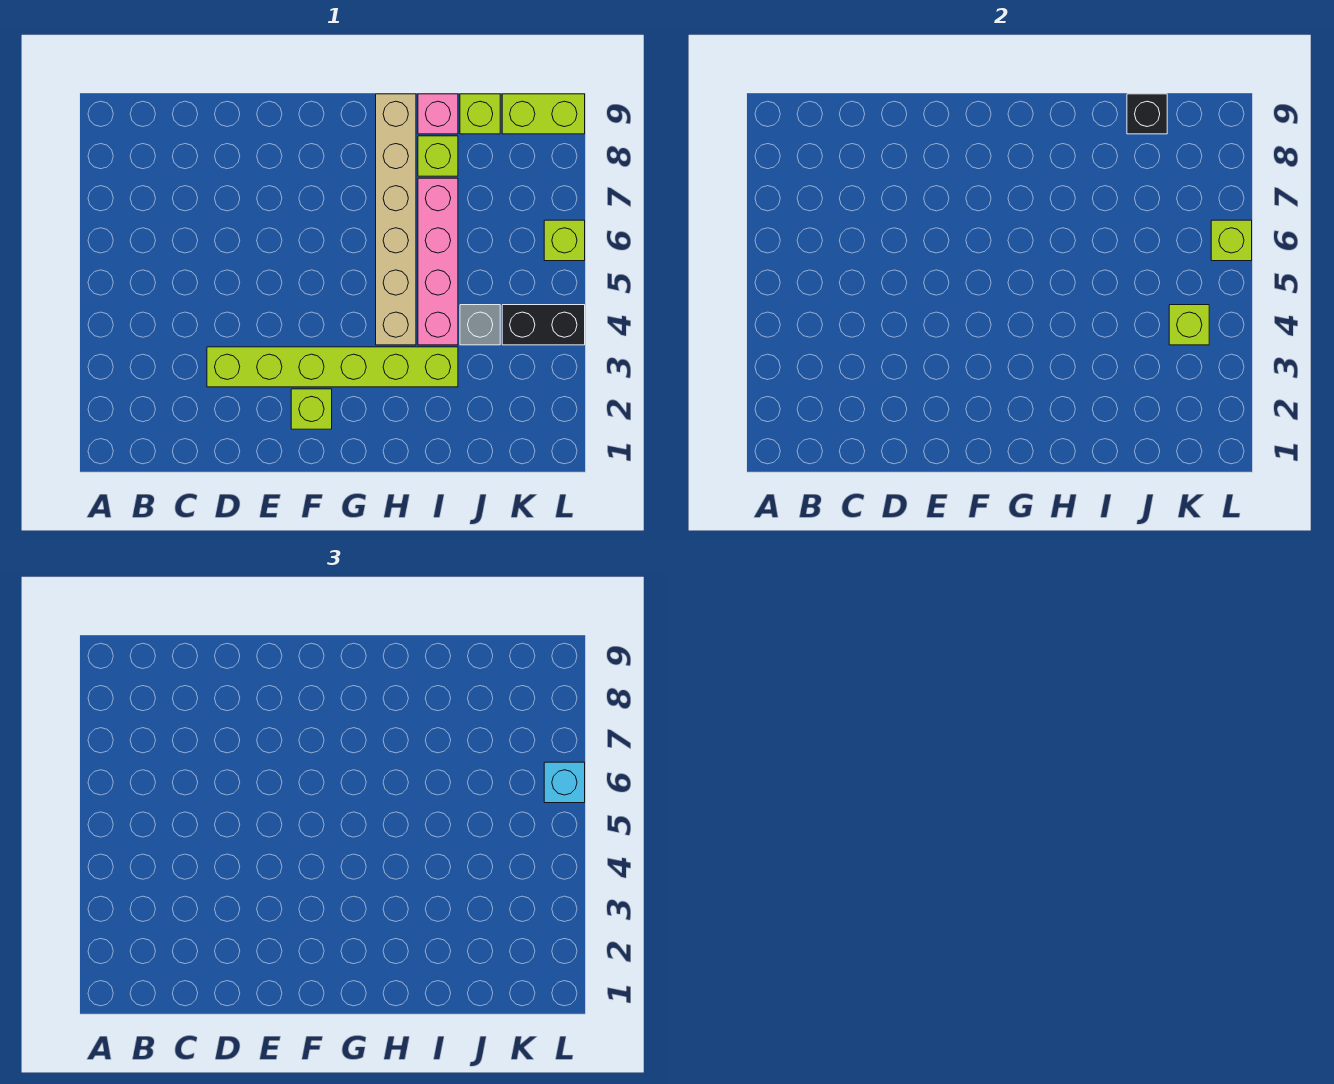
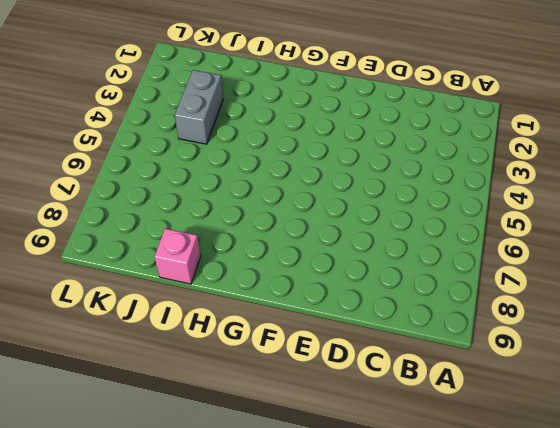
grey 1x2 brick [175,70,223,144] -> grey 1x1 brick [460,305,500,345]
none -> lime 1x6 brick [207,347,458,387]
none -> lime 1x1 brick [291,389,332,429]
none -> tan 1x6 brick [376,94,416,345]

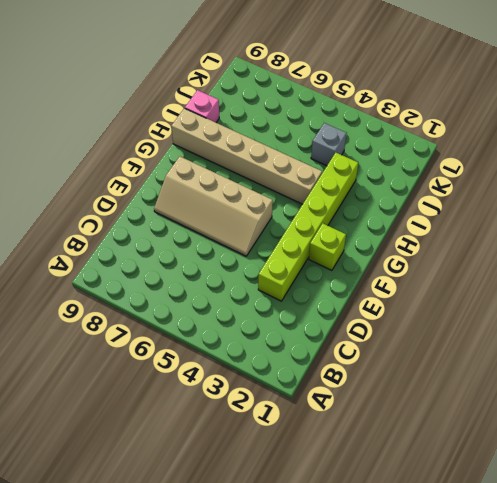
tan 2x4 slope [154,157,273,256] -> none
none -> pink 1x4 brick [418,178,458,345]
none -> lime 1x1 brick [418,136,458,176]
none -> lime 1x1 brick [460,94,500,134]

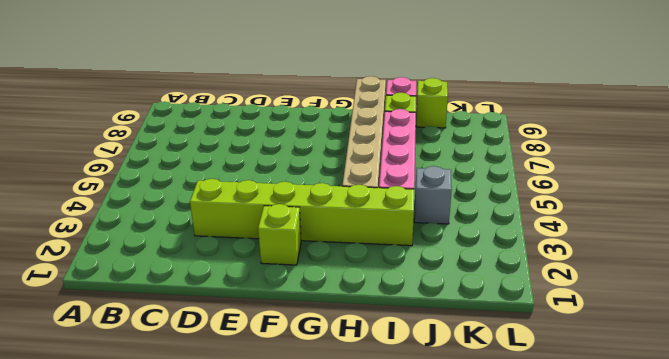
none -> black 1x2 brick [502,305,585,345]
none -> lime 1x2 brick [502,94,585,134]
none -> lime 1x1 brick [544,220,585,261]

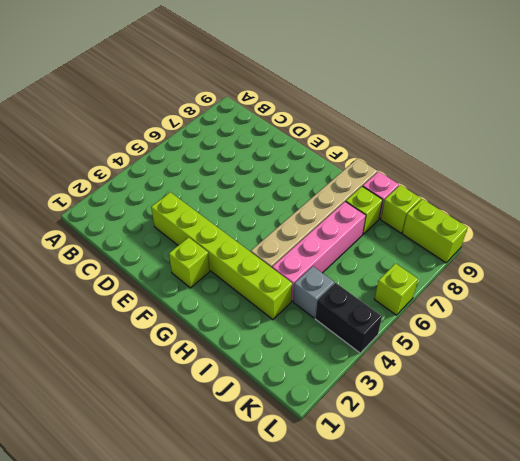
none -> black 1x1 brick [1127,94,1167,134]
none -> lime 1x1 brick [1169,305,1209,345]
none -> lime 1x1 brick [1211,220,1252,261]

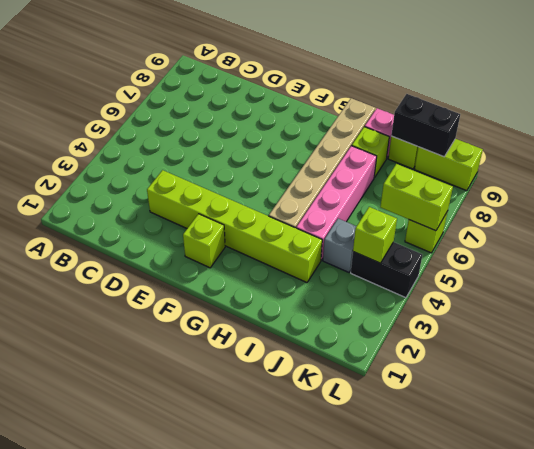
black 1x2 brick [391,94,460,157] -> black 1x1 brick [1127,94,1167,134]
lime 1x2 brick [380,164,453,231] -> lime 1x1 brick [1211,220,1252,261]
none -> cyan 1x1 brick [544,762,585,803]

